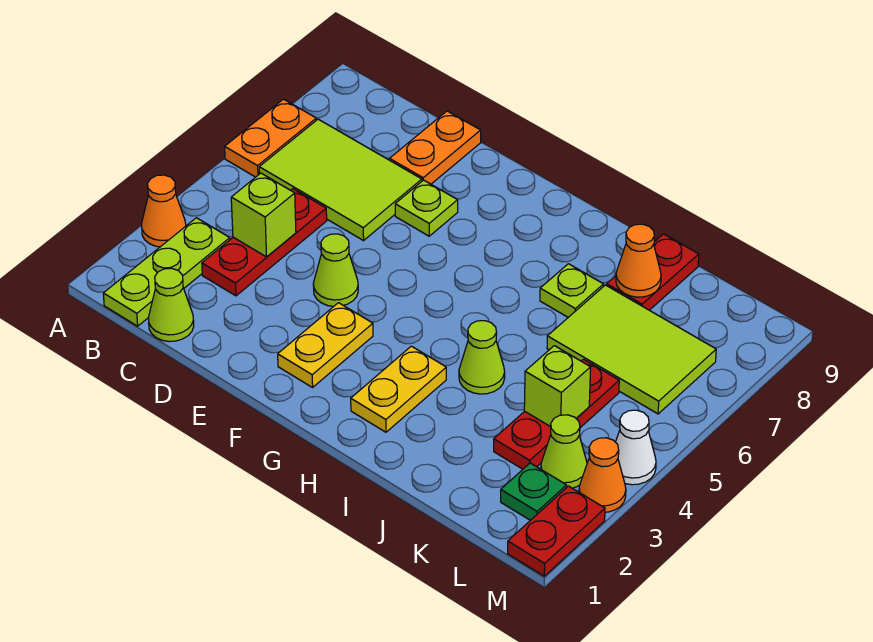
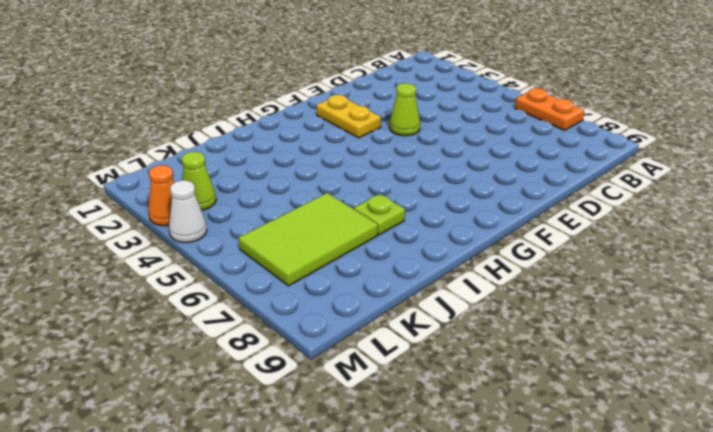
none -> orange 1x1 cone [142,175,186,247]
none -> lime 1x3 plate [103,218,230,326]
none -> lime 2x3 tile [259,119,422,241]

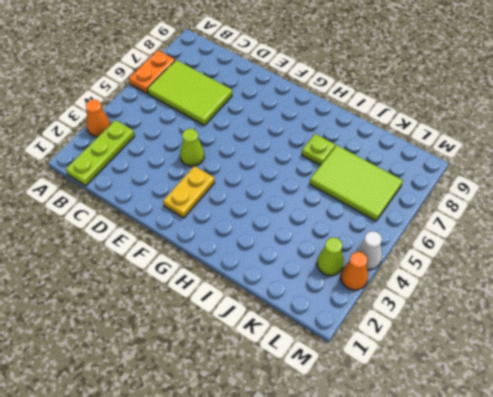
none -> lime 1x1 cone [148,268,194,341]
none -> red 1x3 plate [202,189,327,296]
none -> orange 1x2 plate [390,111,481,184]

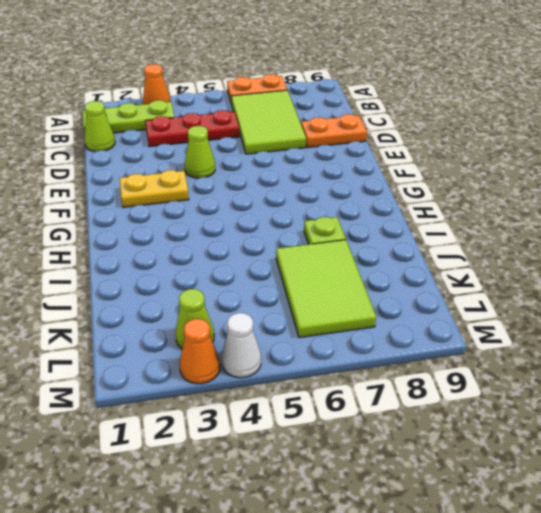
none -> lime 1x1 plate [395,180,458,236]
none -> yellow 1x2 plate [351,346,446,432]
none -> lime 1x1 cone [459,321,505,394]

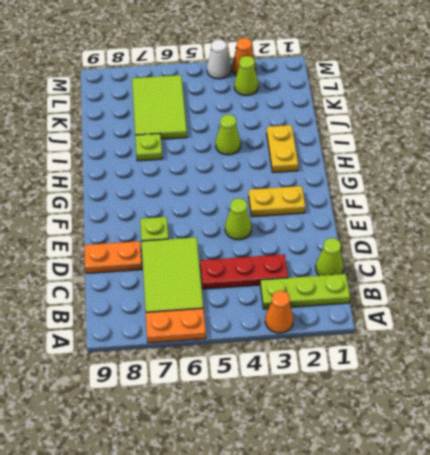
yellow 1x2 plate [267,125,298,172] -> yellow 1x2 plate turned to [351,346,446,432]
none -> red 1x2 plate [607,234,699,310]
none -> red 1x3 plate [494,359,619,469]
none -> green 1x1 plate [501,463,567,520]

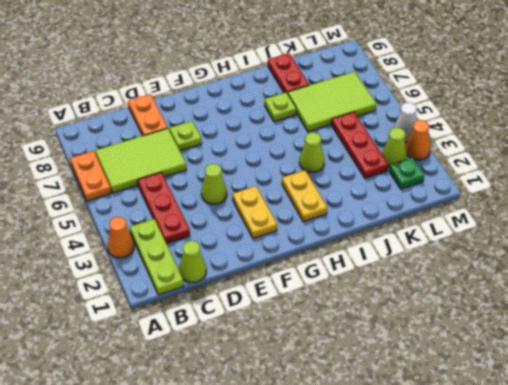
none -> red 1x2 plate [508,486,605,576]
none -> lime 1x1 brick [231,173,296,257]
none -> orange 1x1 cone [616,224,661,297]

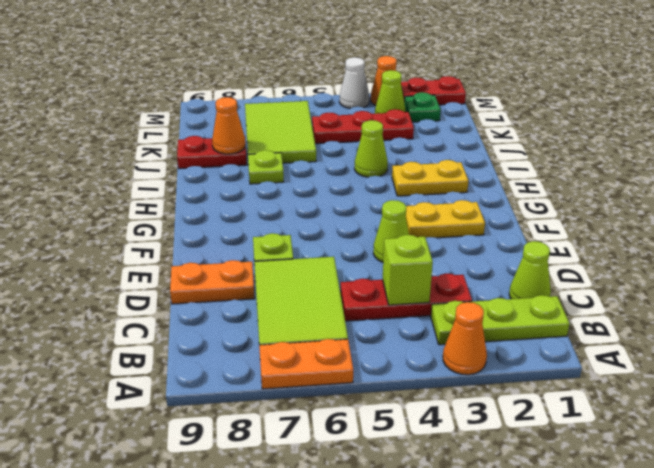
none -> lime 1x1 brick [524,346,591,427]

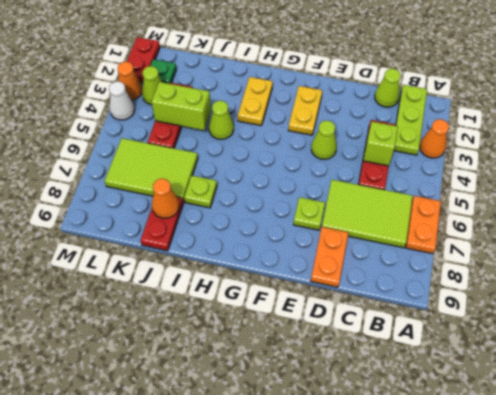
lime 1x2 brick [151,82,211,130] -> lime 1x1 brick [524,346,591,427]

